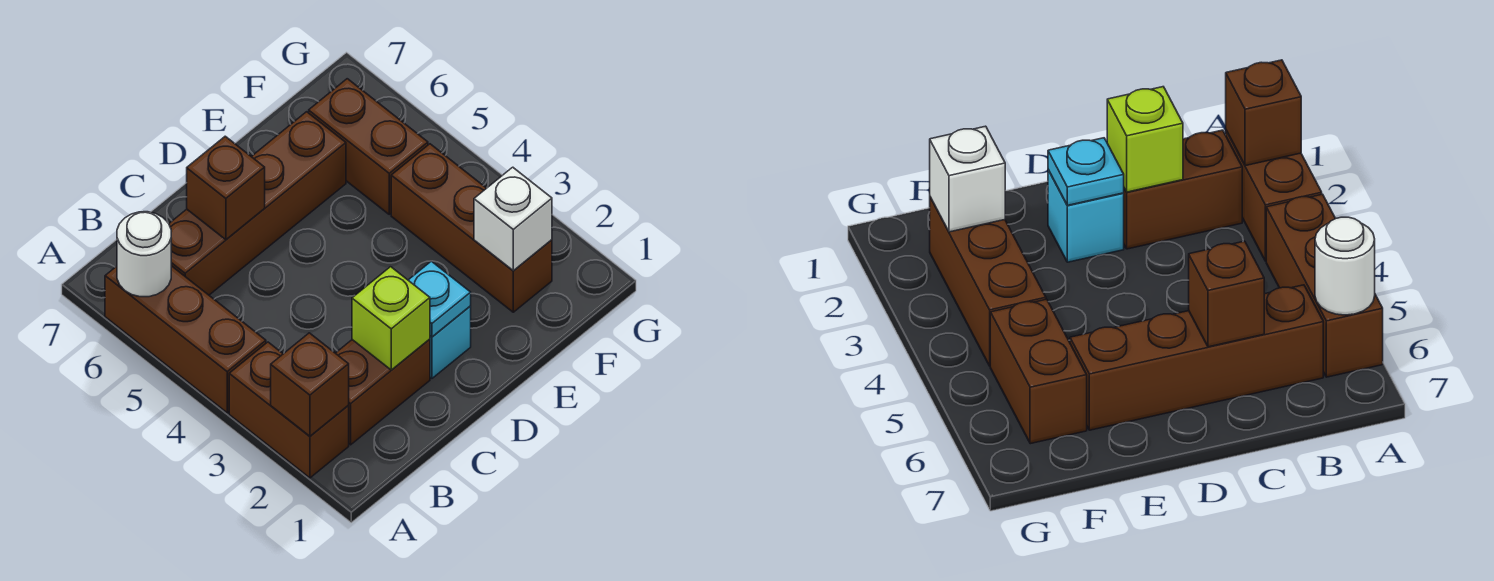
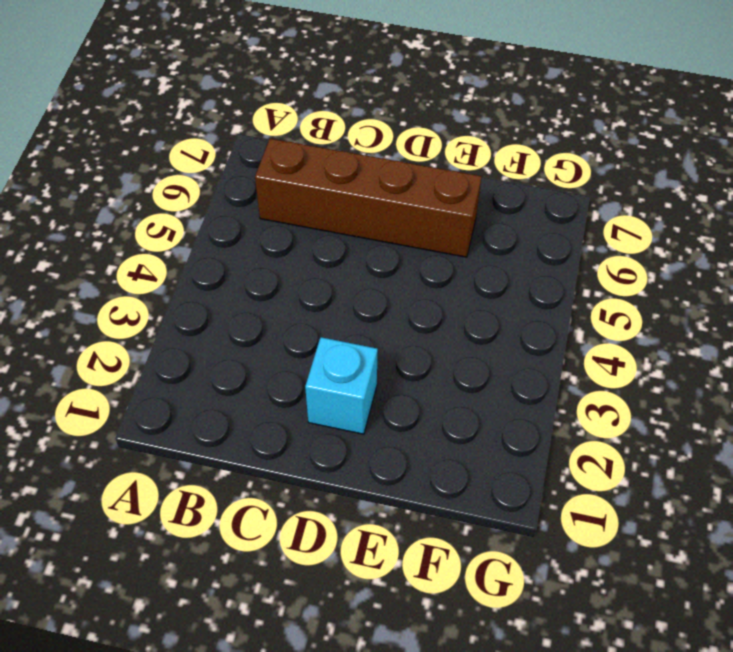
none -> brown 1x2 brick [229,342,349,478]
none -> brown 1x3 brick [105,266,266,413]
none -> brown 1x2 brick [336,339,430,445]

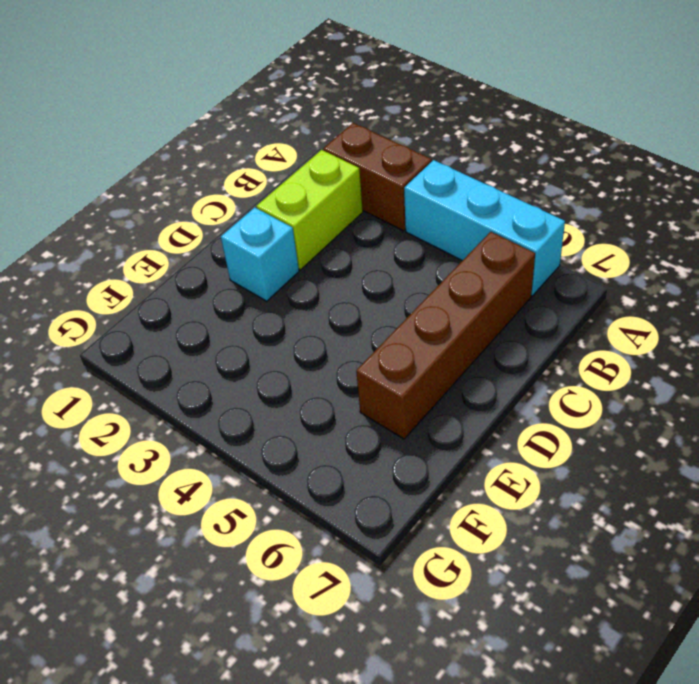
cyan 1x3 brick [404,160,565,296] -> brown 1x3 brick [105,266,266,413]
lime 1x2 brick [256,150,363,270] -> brown 1x2 brick [336,339,430,445]
none -> brown 1x3 brick [391,144,552,312]
none -> brown 1x2 brick [309,79,428,214]
none -> brown 1x1 brick [271,333,349,436]

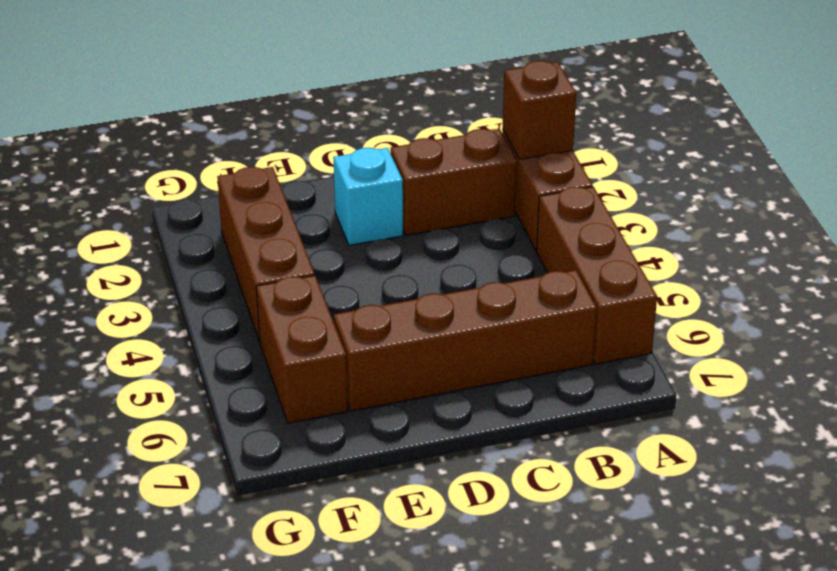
none -> white 1x1 round brick [117,212,171,297]
none -> lime 1x1 brick [352,267,430,370]
none -> brown 1x1 brick [187,136,265,240]

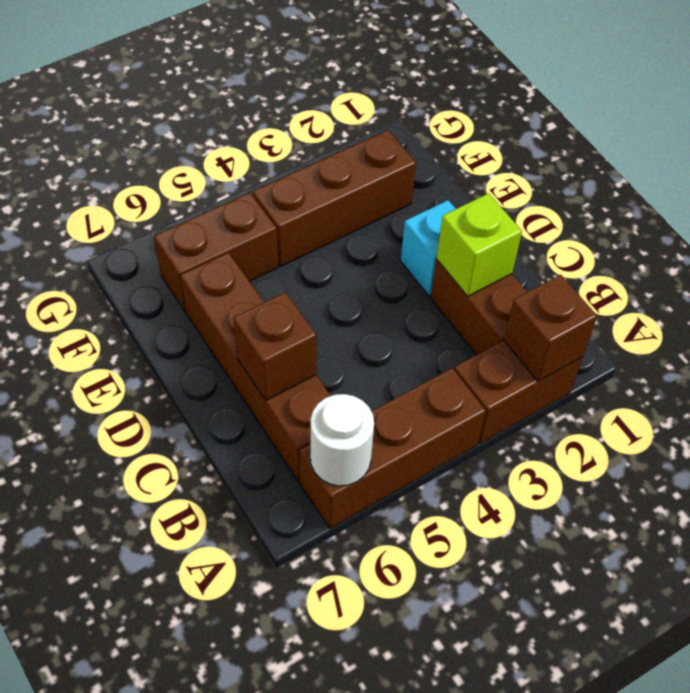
none -> cyan 1x1 plate [408,261,471,337]
none -> white 1x1 brick [474,167,552,271]

